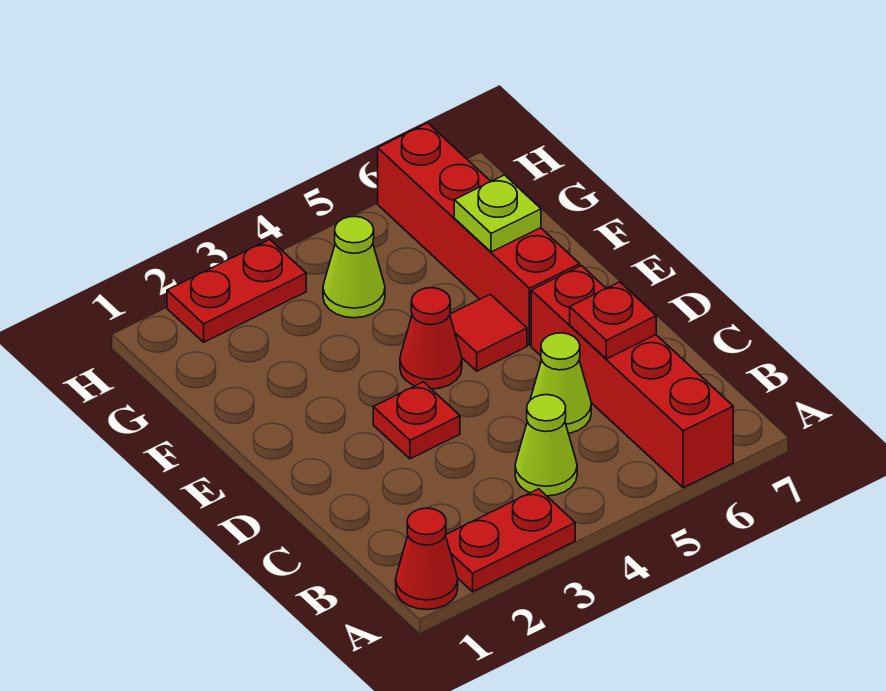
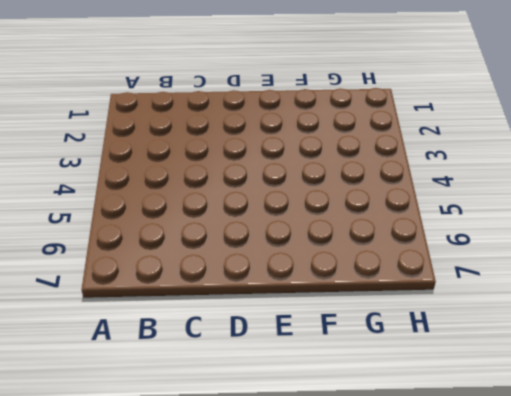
none -> red 1x1 cone [396,508,458,610]
none -> red 1x2 plate [446,489,575,592]
none -> red 1x4 brick [531,266,733,488]

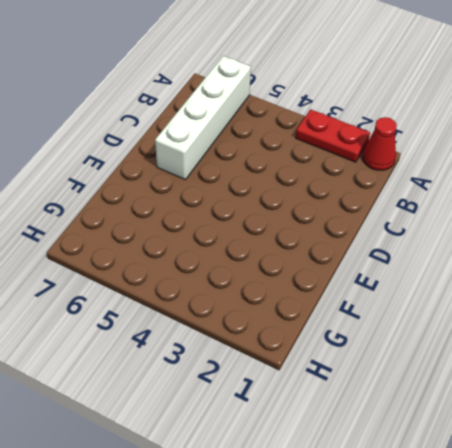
white 1x4 brick [155,56,251,180] -> red 1x4 brick [531,266,733,488]
none -> lime 1x1 cone [515,395,577,496]
none -> lime 1x1 cone [530,333,591,433]
none -> red 1x1 plate [373,382,460,459]

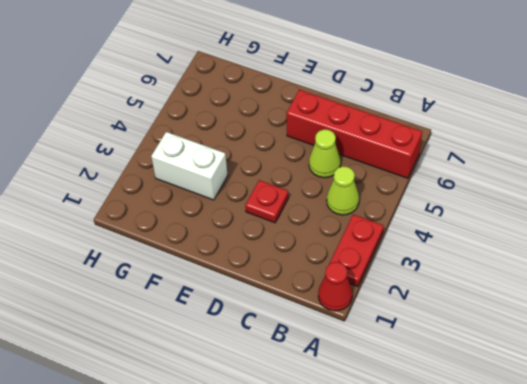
white 1x2 brick [151,132,228,200] -> none
none -> red 1x1 cone [400,288,462,389]
none -> red 1x1 tile [450,294,527,371]
none -> red 1x4 brick [378,123,580,345]

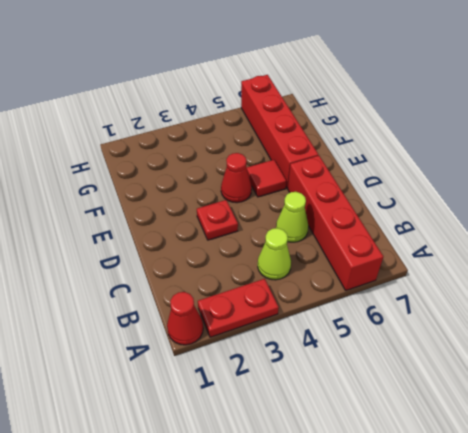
none -> lime 1x1 cone [323,216,385,318]
none -> red 1x2 plate [167,239,306,342]
none -> red 1x1 plate [570,282,656,359]

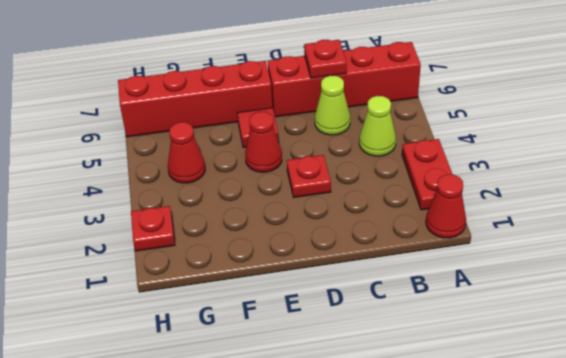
red 1x1 cone [168,122,205,183] -> lime 1x1 cone [323,216,385,318]
red 1x1 plate [131,206,175,251] -> red 1x2 plate [167,239,306,342]
none -> lime 1x1 plate [454,175,541,252]

